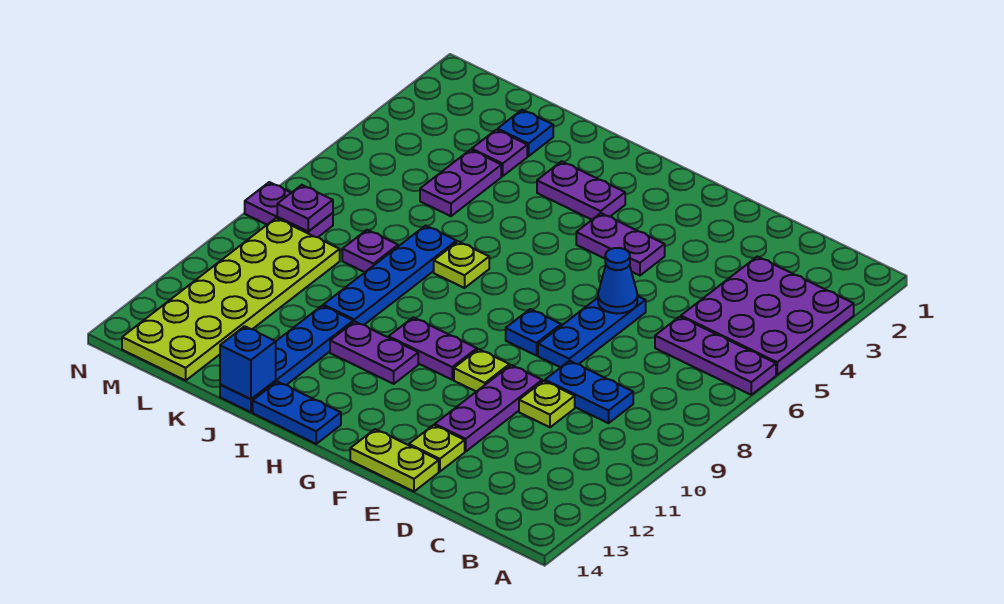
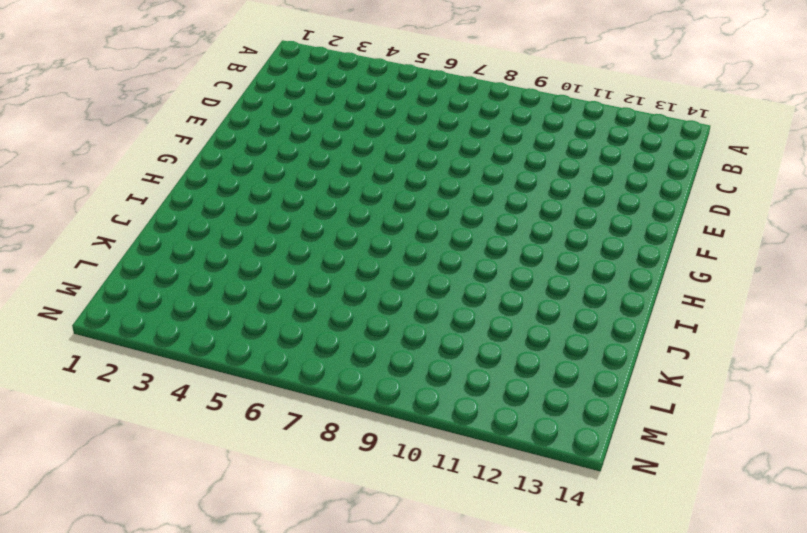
none -> purple 3x3 plate [681,257,854,375]
none -> purple 1x3 plate [655,317,776,395]
none -> blue 1x2 plate [545,361,633,423]

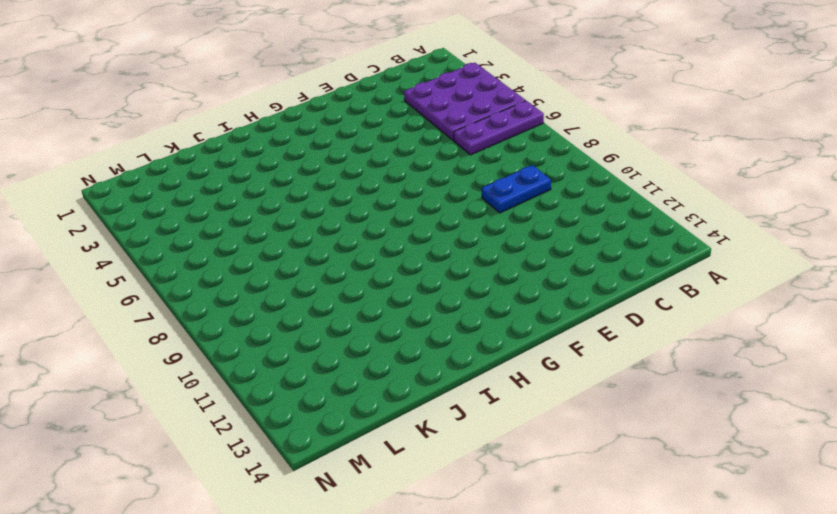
none -> lime 1x1 plate [519,381,575,427]
none -> blue 1x3 plate [538,296,646,367]
none -> purple 1x3 plate [435,365,542,451]

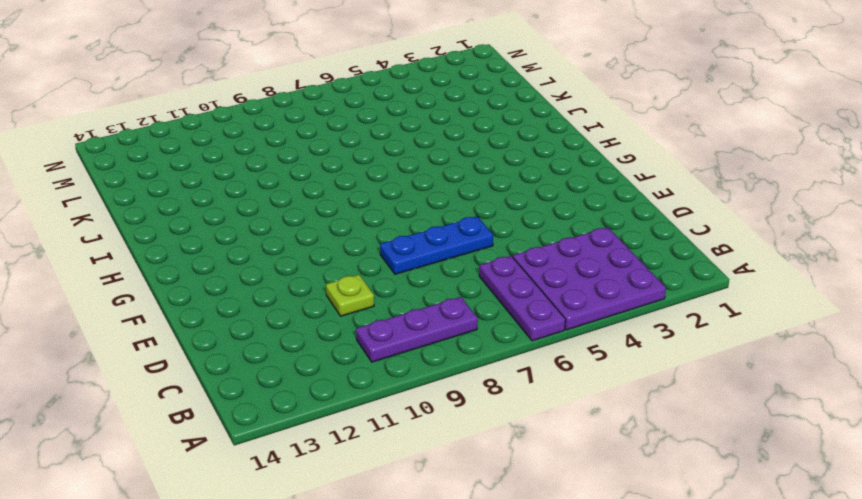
purple 1x3 plate [356,297,478,362] -> purple 1x3 plate moved to [435,365,542,451]
none -> blue 1x2 plate [545,361,633,423]
none -> lime 1x1 plate [409,425,465,472]
none -> lime 1x2 plate [350,429,439,491]

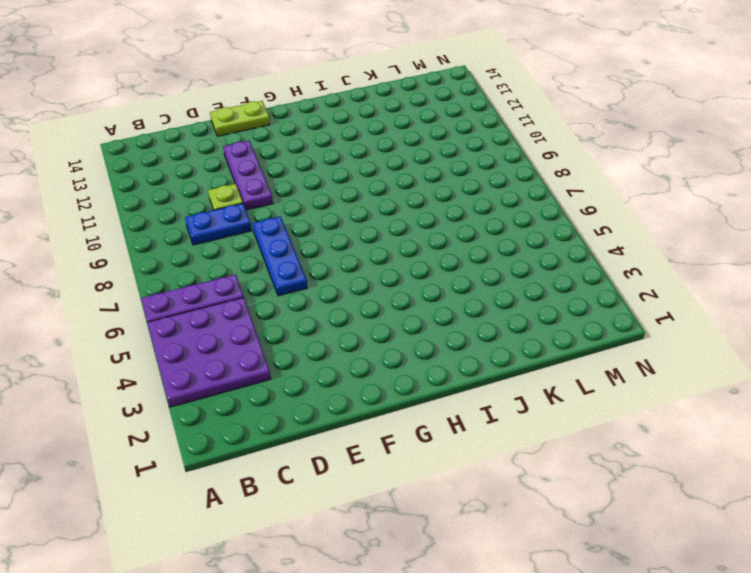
none -> lime 1x1 plate [409,425,465,472]
none -> purple 1x2 plate [576,213,665,276]
none -> blue 1x1 plate [506,309,561,356]

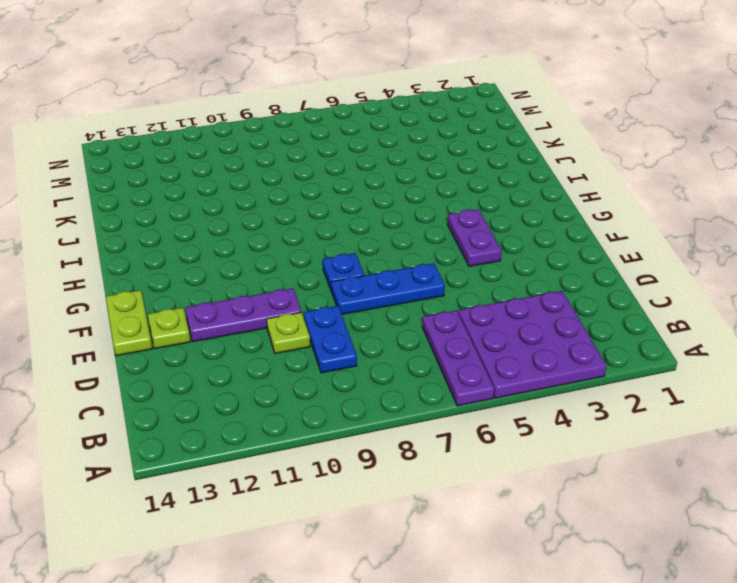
none -> lime 1x1 plate [454,349,510,392]
none -> purple 1x2 plate [389,317,477,380]
none -> purple 1x2 plate [537,161,625,220]

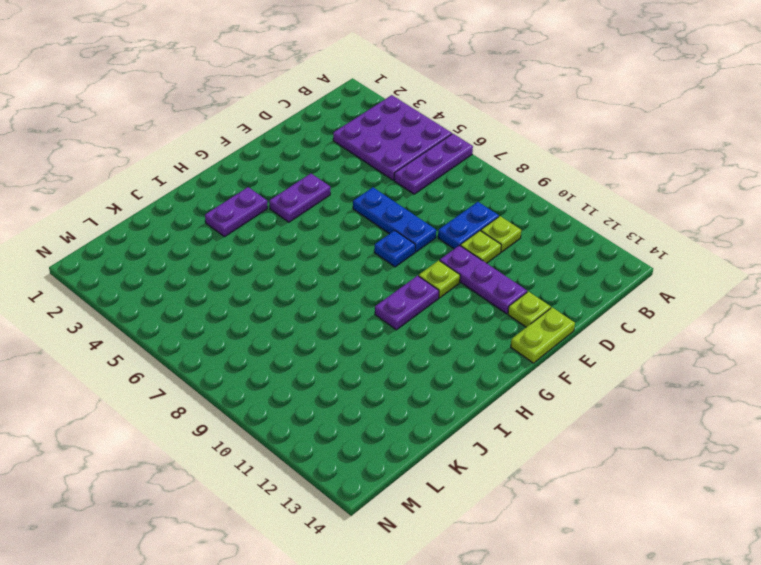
lime 1x1 plate [481,216,521,252] -> lime 1x1 plate moved to [434,241,489,288]
none -> purple 1x2 plate [330,321,418,384]
none -> blue 1x2 plate [253,382,341,444]
none -> blue 1x4 plate [323,226,457,325]

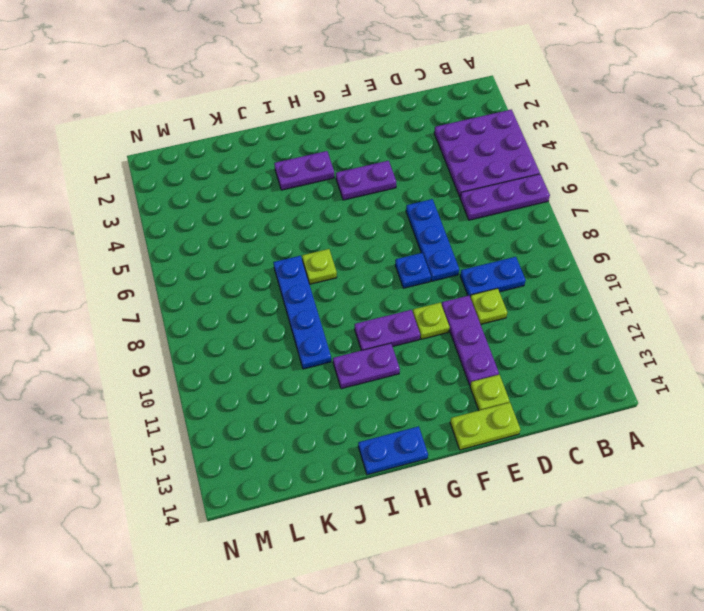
none -> blue 1x4 plate [220,306,353,412]
none -> blue 1x1 plate [498,110,553,156]
none -> purple 1x1 plate [472,130,527,176]

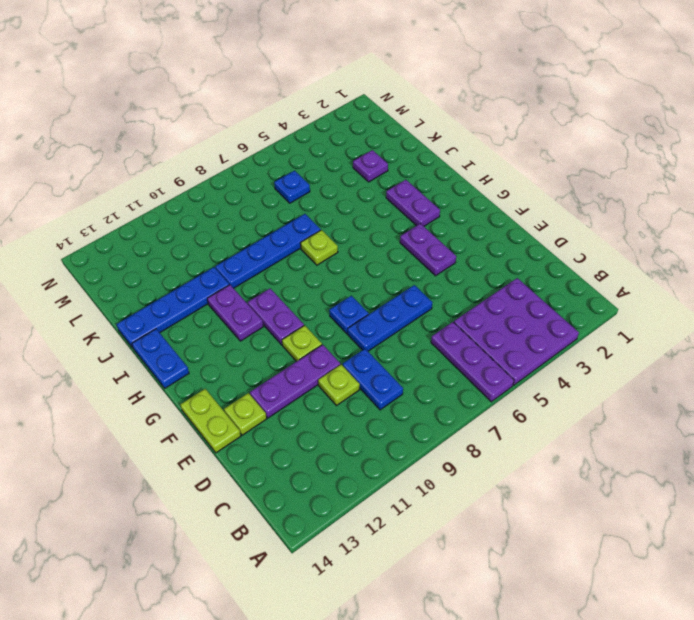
blue 1x1 plate [274,171,310,203] -> blue 1x1 plate moved to [498,110,553,156]
none -> purple 1x2 plate [420,150,501,216]
none -> purple 1x1 plate [342,230,398,272]
none -> lime 2x6 plate [122,218,340,380]

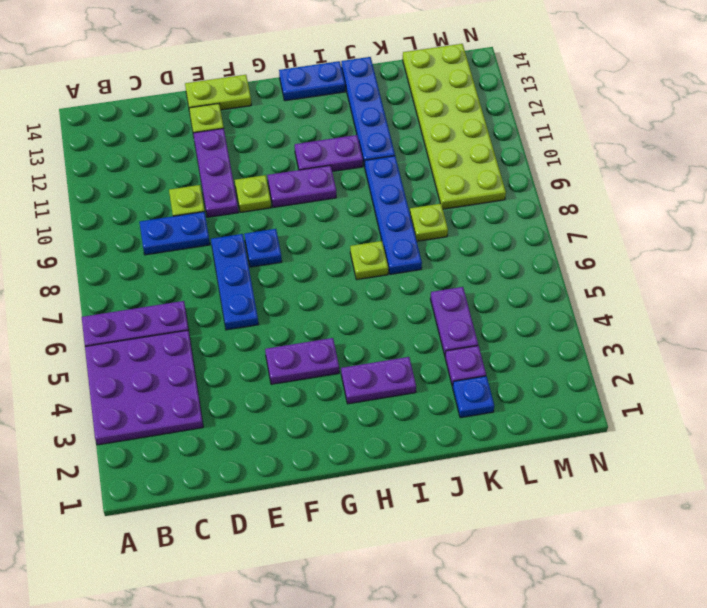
lime 1x1 plate [410,204,448,241] -> purple 1x1 plate [342,230,398,272]
none -> purple 1x2 plate [245,182,333,237]
none -> blue 1x1 cone [598,248,637,314]
none -> blue 1x1 brick [220,326,276,399]

